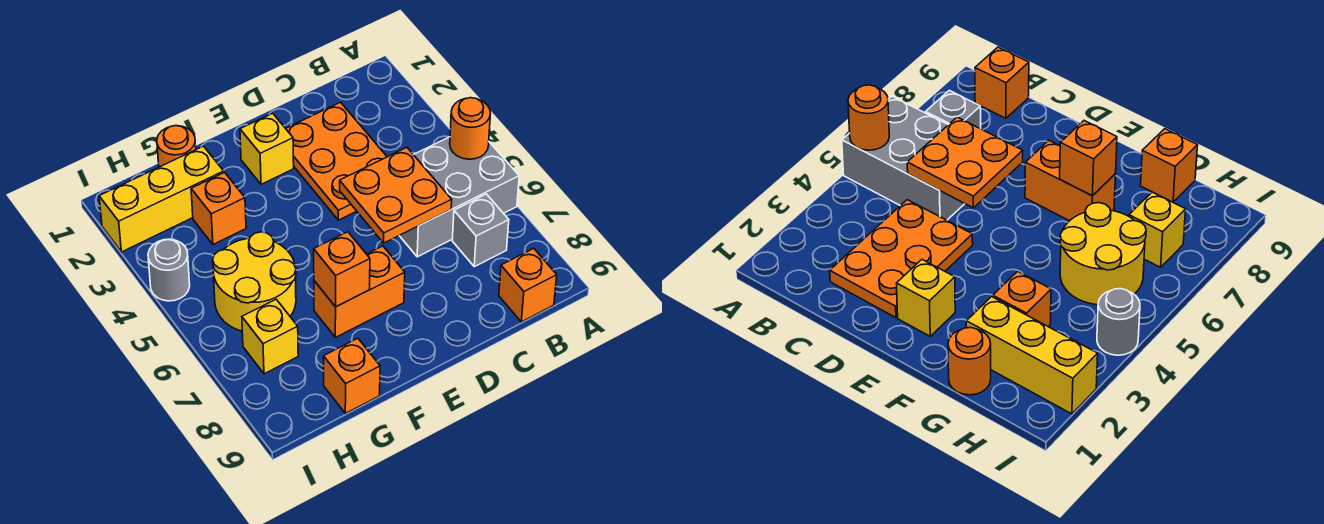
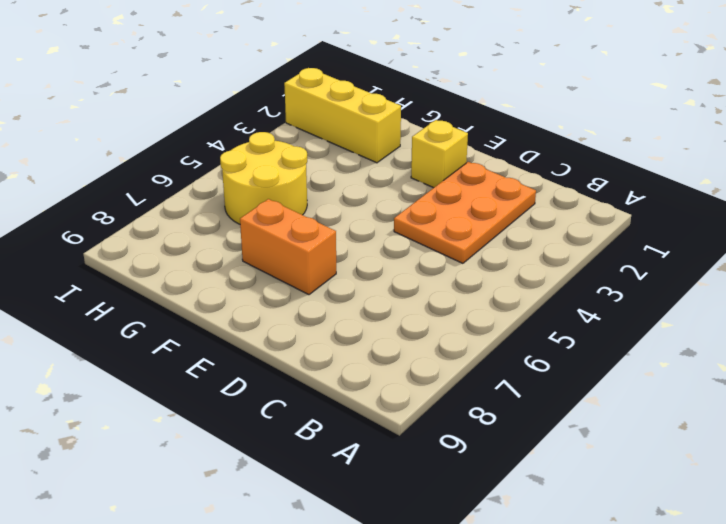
none -> grey 2x3 brick [399,137,519,257]
none -> grey 1x1 brick [452,194,509,267]
none -> orange 1x1 brick [499,248,557,322]

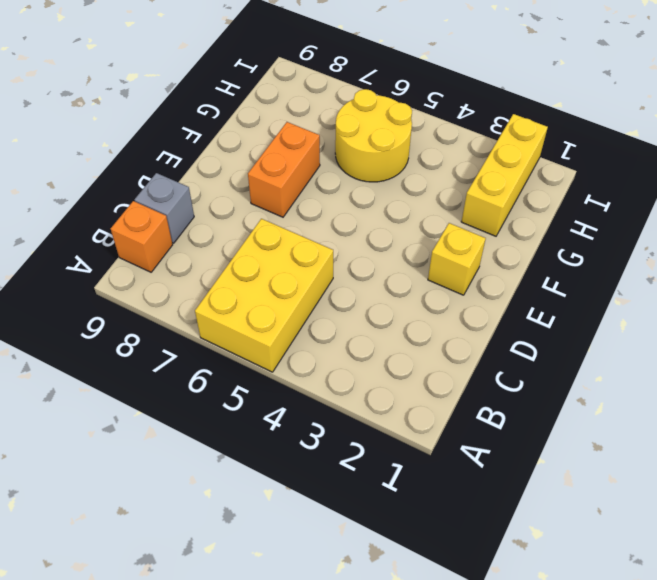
yellow 2x3 brick [195,219,333,372] -> grey 2x3 brick [399,137,519,257]
grey 1x1 brick [135,173,194,243] -> grey 1x1 brick moved to [452,194,509,267]
none -> orange 2x3 plate [286,102,387,220]
none -> orange 1x1 round brick [157,126,196,167]
none -> orange 1x1 brick [191,173,246,245]

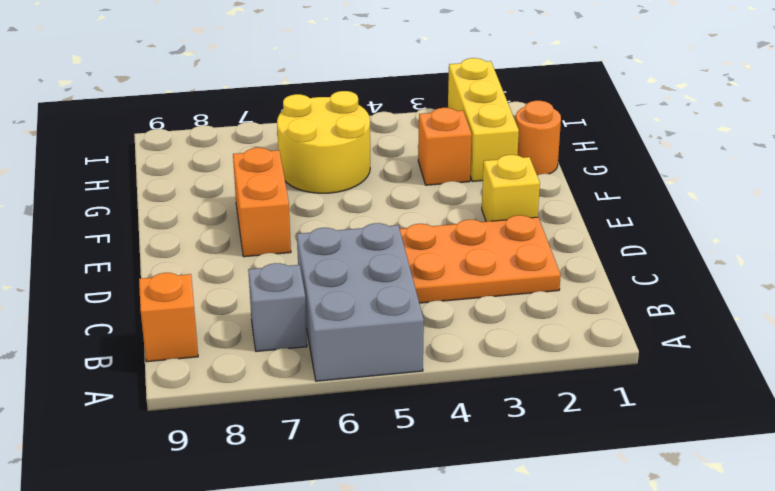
none -> orange 1x1 brick [324,338,380,414]
none -> yellow 1x1 brick [242,299,298,374]
none -> grey 1x1 round brick [148,239,190,301]

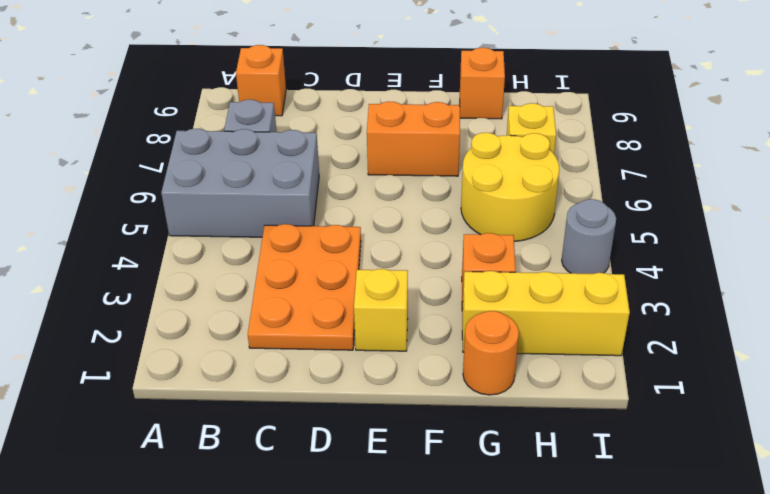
none -> orange 1x1 round brick [450,98,491,159]
none -> orange 2x2 plate [340,147,452,243]
none -> orange 1x1 brick [314,232,370,307]

